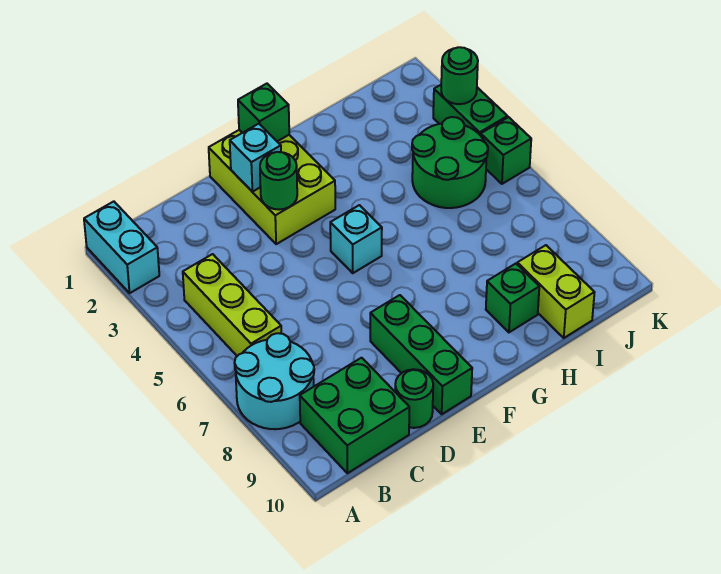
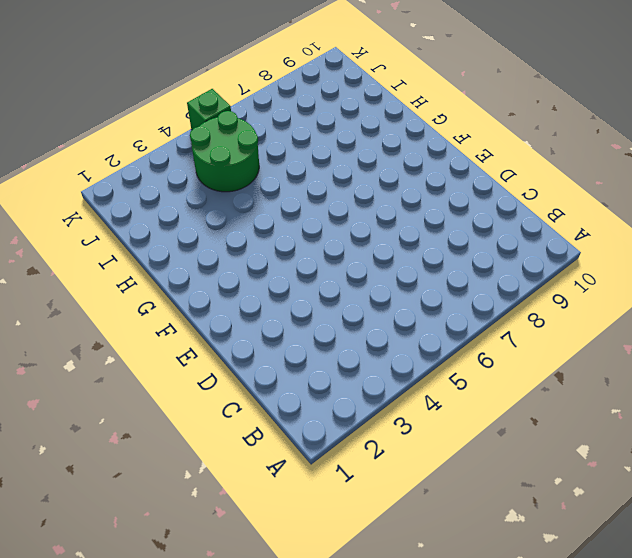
none -> cyan 1x2 brick [84,201,159,293]
none -> cyan 2x2 round brick [235,333,314,429]
none -> lime 1x3 brick [183,254,281,356]

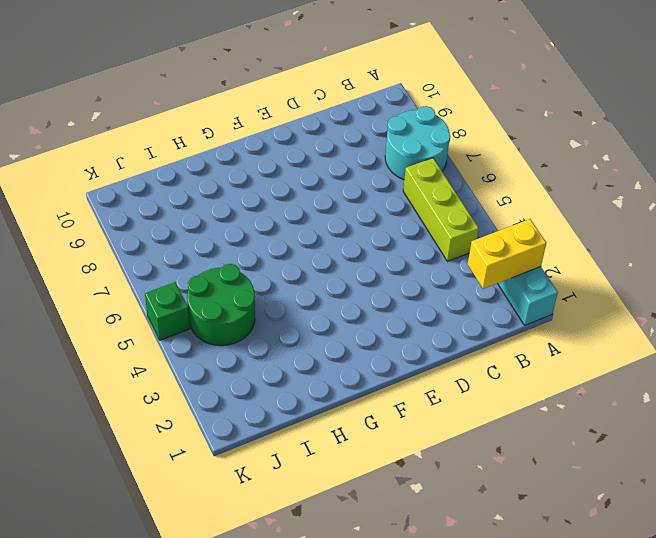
yellow 1x2 brick [468,219,546,289] -> none
none -> green 2x2 brick [300,358,409,473]
none -> green 1x1 round brick [395,369,433,428]
none -> lime 2x3 brick [209,130,335,244]

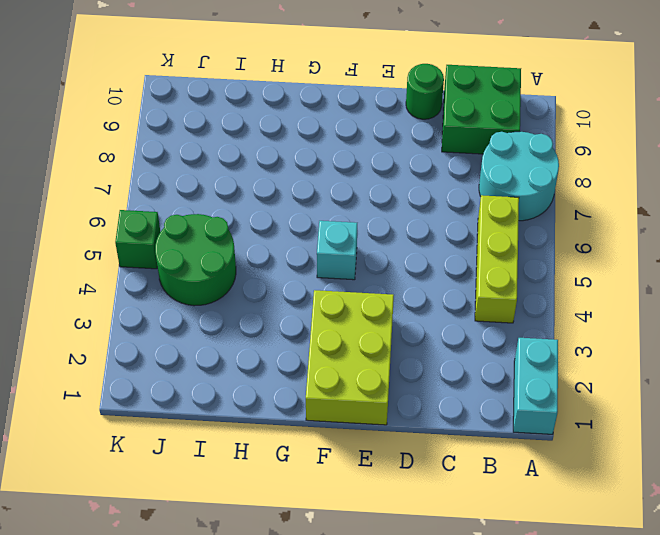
none -> green 1x3 brick [370,295,472,414]
none -> green 1x1 brick [486,264,539,332]
none -> lime 1x2 brick [517,245,595,338]

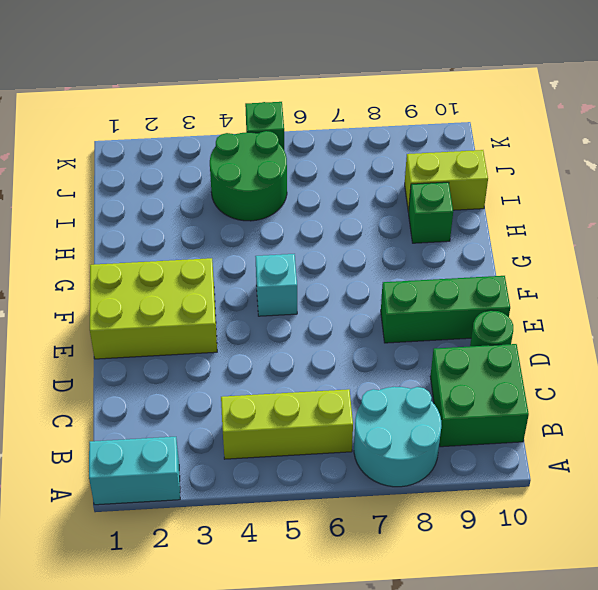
none -> green 1x2 brick [433,85,507,136]
none -> cyan 1x1 brick [230,124,281,192]
none -> green 1x1 round brick [260,152,297,210]

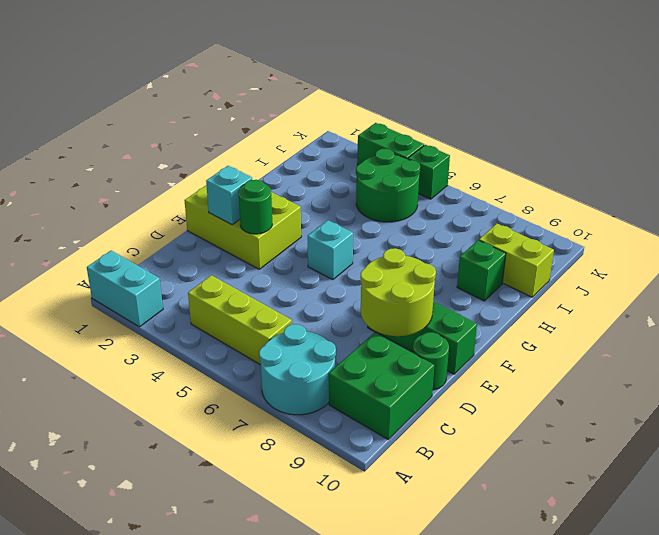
lime 2x2 round brick [361,248,436,336] -> none
none -> green 1x1 brick [238,84,289,141]
none -> green 1x1 round brick [441,47,478,104]

